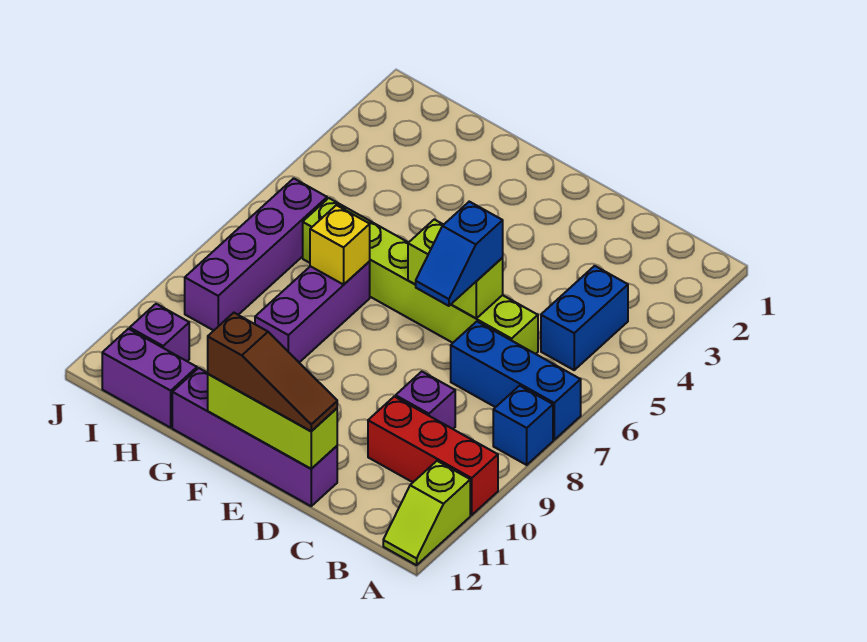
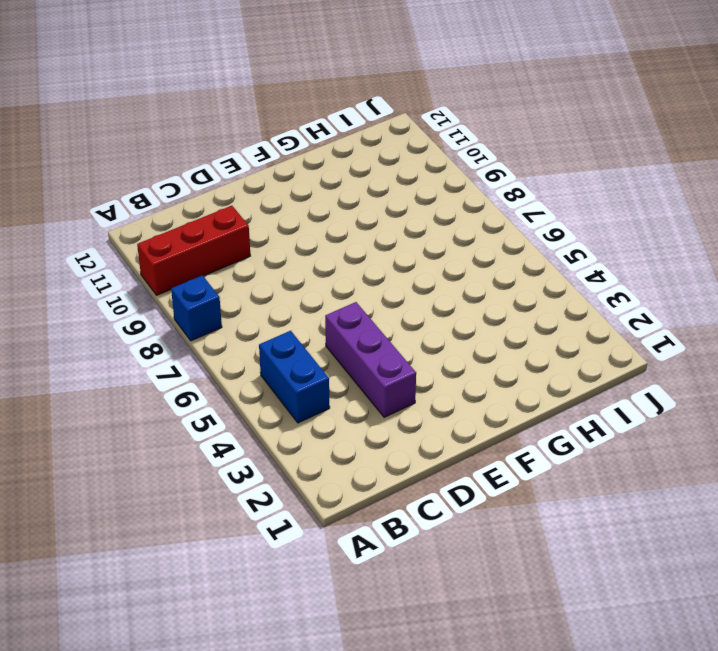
purple 1x3 brick [325,302,416,417] -> purple 1x3 brick moved to [255,261,370,362]
none -> blue 1x3 brick [451,322,581,440]
none -> lime 1x2 slope [383,461,470,565]
none -> lime 1x6 brick [303,198,538,354]

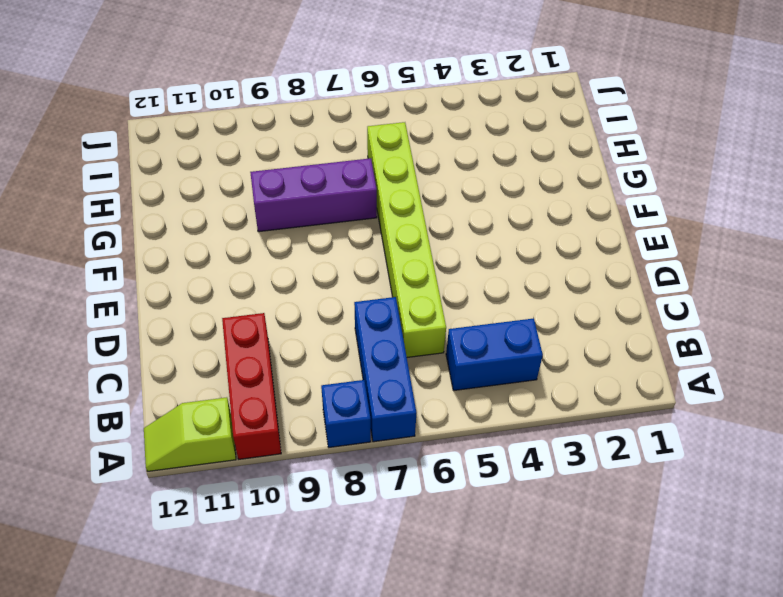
none -> purple 1x1 brick [396,372,455,429]
none -> purple 1x4 brick [172,368,337,506]
none -> purple 1x2 brick [102,329,197,428]

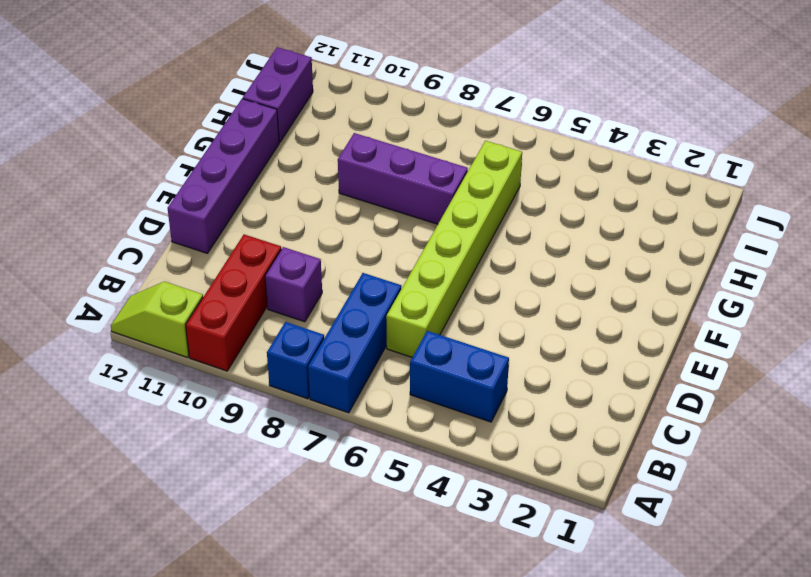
none -> purple 1x4 brick [185,178,327,330]
none -> purple 1x1 brick [130,304,189,361]
none -> lime 1x2 brick [408,219,503,318]

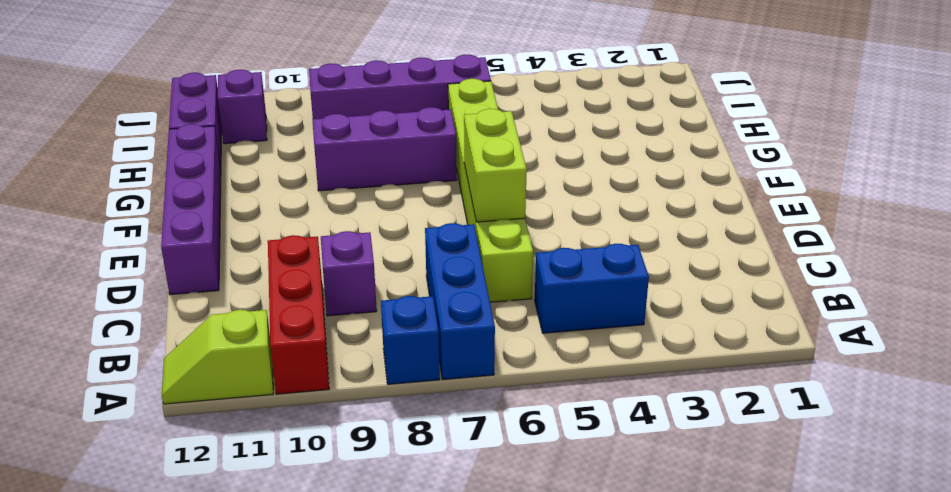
none -> lime 1x3 brick [208,374,337,469]
none -> yellow 1x1 brick [310,205,370,285]
none -> blue 1x2 slope [416,202,503,306]

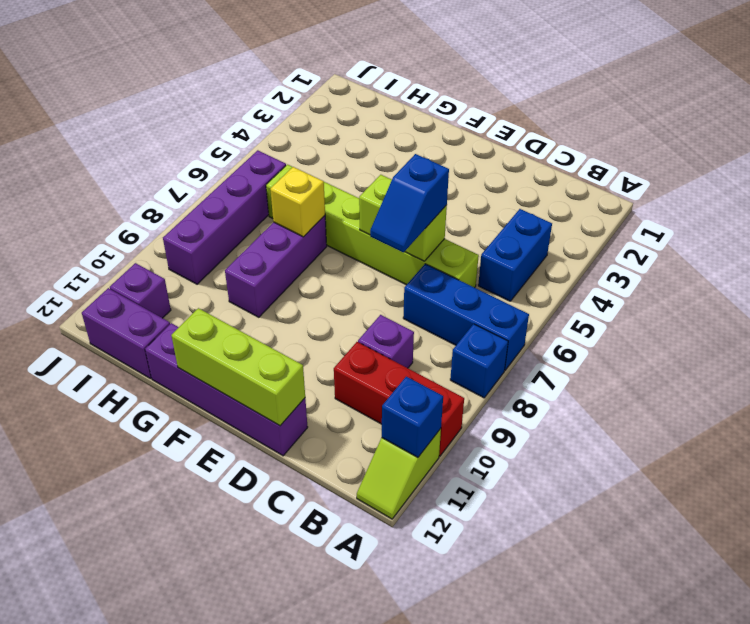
blue 1x1 brick [382,377,443,457] -> none
none -> brown 1x3 slope [207,313,337,431]

